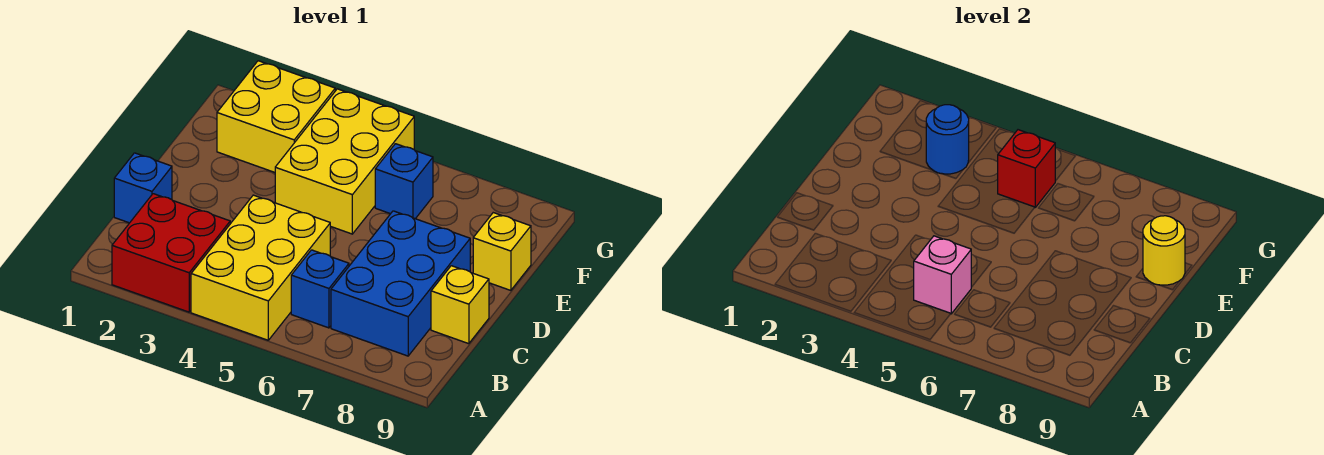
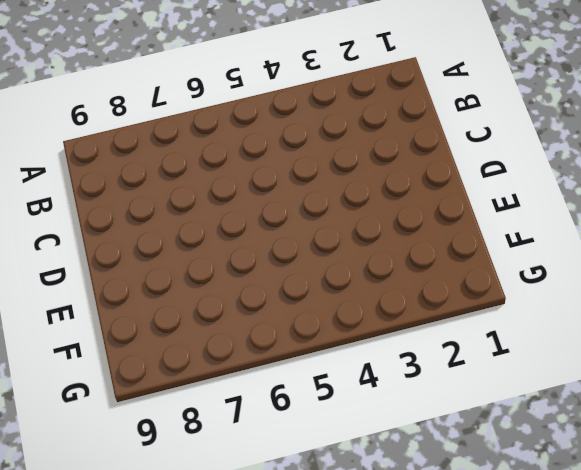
none -> red 2x2 brick [112,194,230,312]
none -> yellow 2x3 brick [191,195,330,340]
none -> blue 1x1 brick [291,250,349,328]

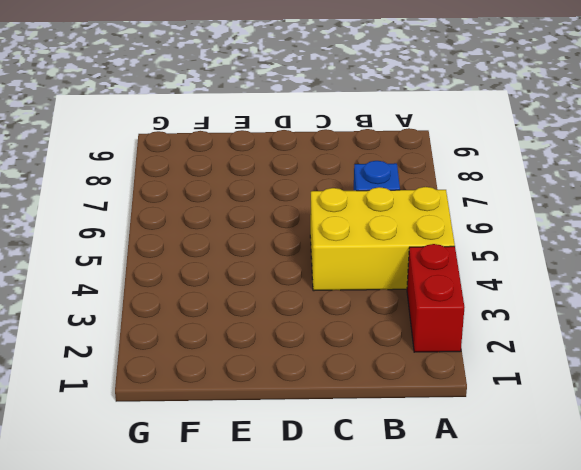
red 1x2 brick [407,244,465,352] -> red 2x2 brick [112,194,230,312]
none -> blue 2x3 brick [331,211,470,356]
none -> blue 1x1 brick [114,153,172,223]
none -> yellow 1x1 brick [431,266,489,344]

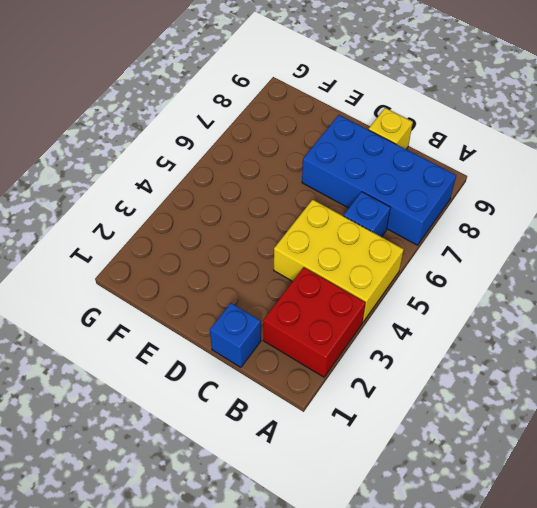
blue 2x4 brick [302,115,456,245] -> blue 2x3 brick [331,211,470,356]
none -> yellow 2x3 brick [275,89,414,234]
none -> yellow 1x1 brick [473,213,531,290]
none -> yellow 2x2 brick [217,61,335,172]

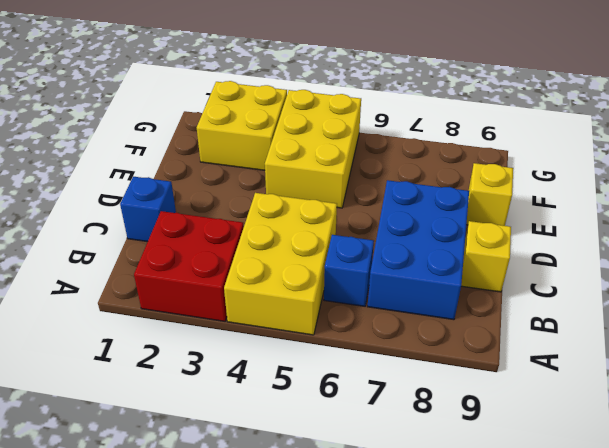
none -> blue 1x1 brick [375,144,433,219]
none -> pink 1x1 brick [914,236,971,314]
none -> yellow 1x1 round brick [1143,216,1185,285]

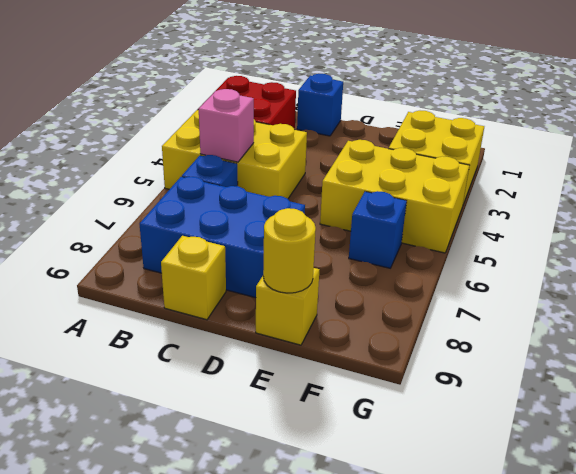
none -> blue 1x1 round brick [926,105,969,174]
none -> red 1x1 brick [998,130,1055,207]

